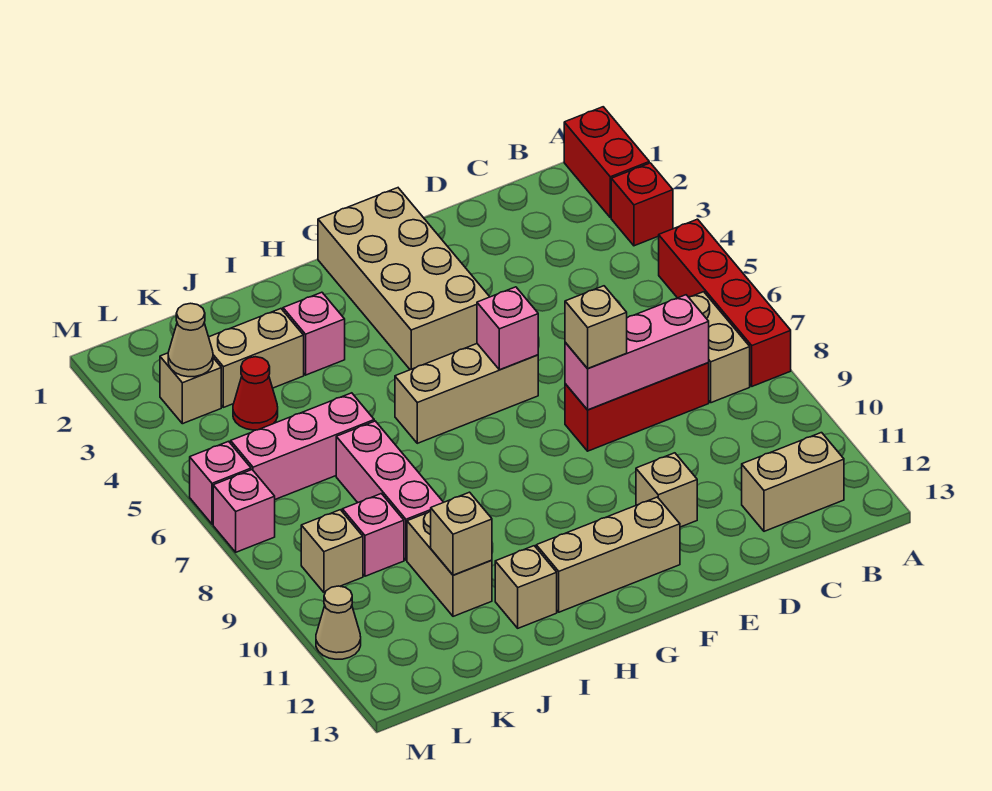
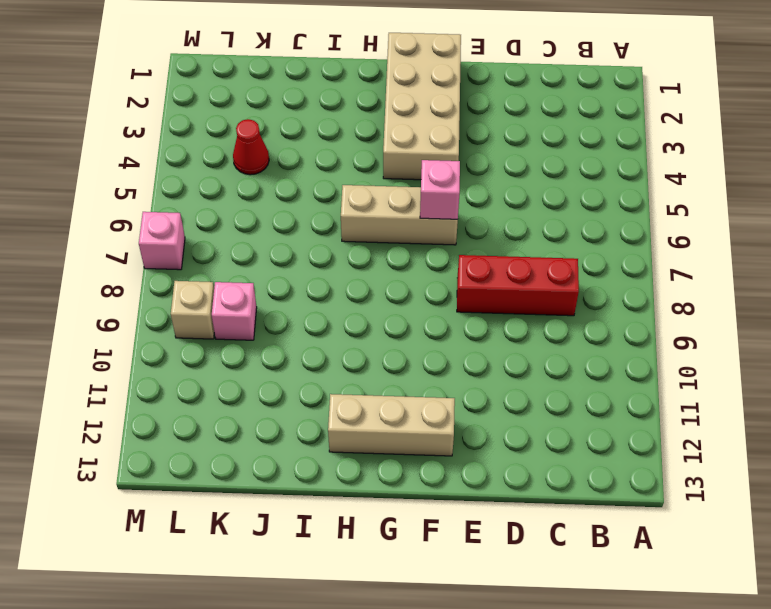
none -> red 1x2 brick [564,107,649,218]
none -> red 1x1 brick [611,163,673,246]
none -> red 1x4 brick [659,219,791,386]

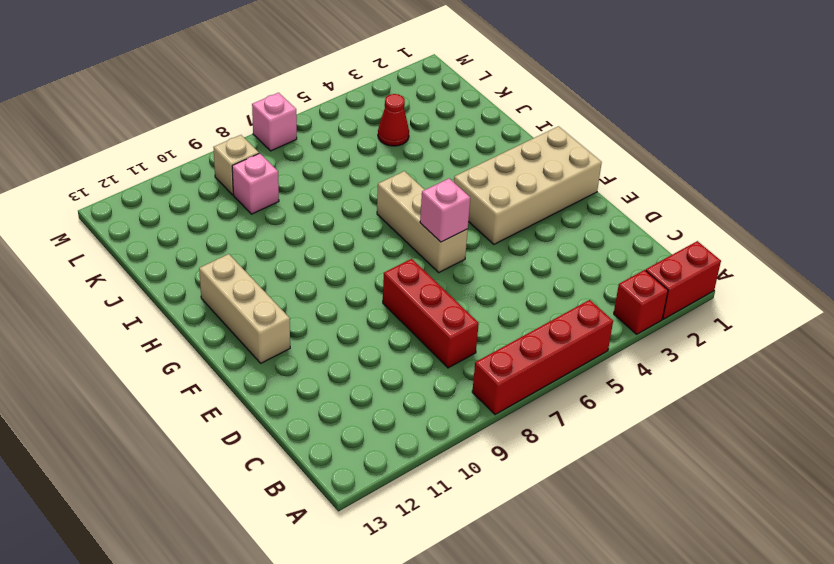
none -> tan 1x2 brick [689,292,750,403]
none -> tan 1x2 brick [742,433,844,531]
none -> tan 1x1 brick [636,453,697,527]

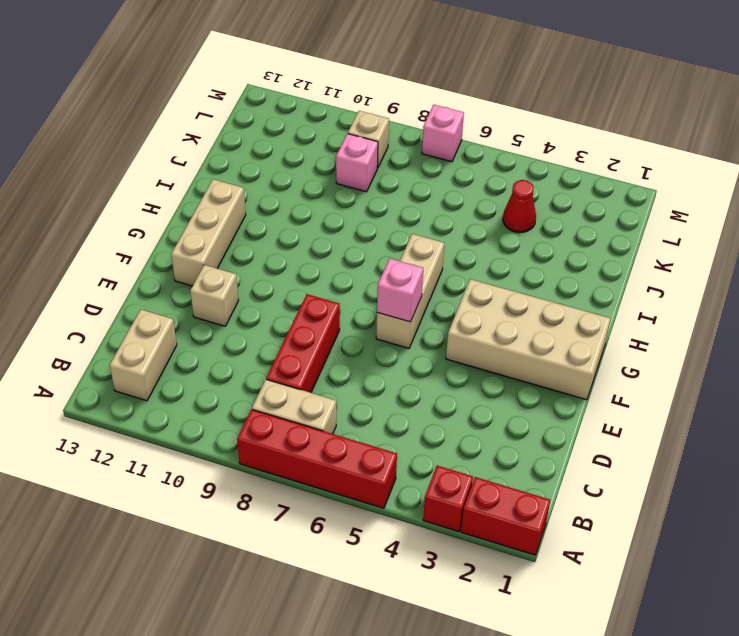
none -> pink 1x1 brick [283,292,345,375]
none -> tan 1x1 brick [495,546,557,628]
none -> tan 1x2 brick [209,309,304,407]

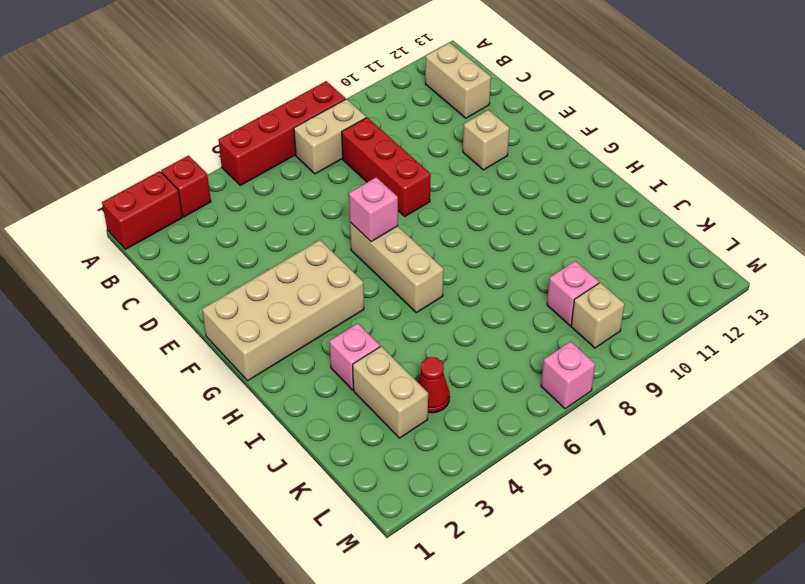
none -> tan 1x3 brick [536,497,680,612]
none -> tan 1x1 brick [495,546,557,628]
none -> pink 1x3 brick [231,393,374,499]

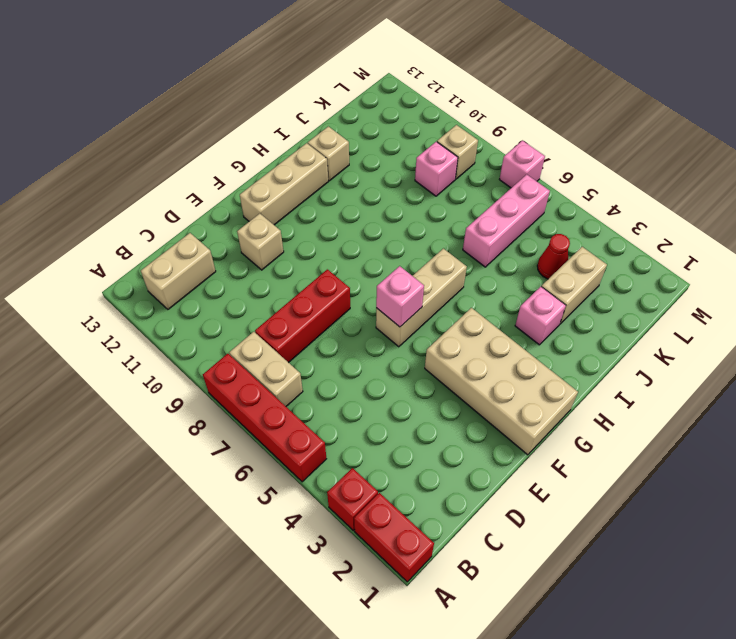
none -> pink 1x3 brick [336,421,443,560]
none -> tan 1x2 brick [407,511,492,616]
none -> tan 1x1 brick [160,353,221,424]

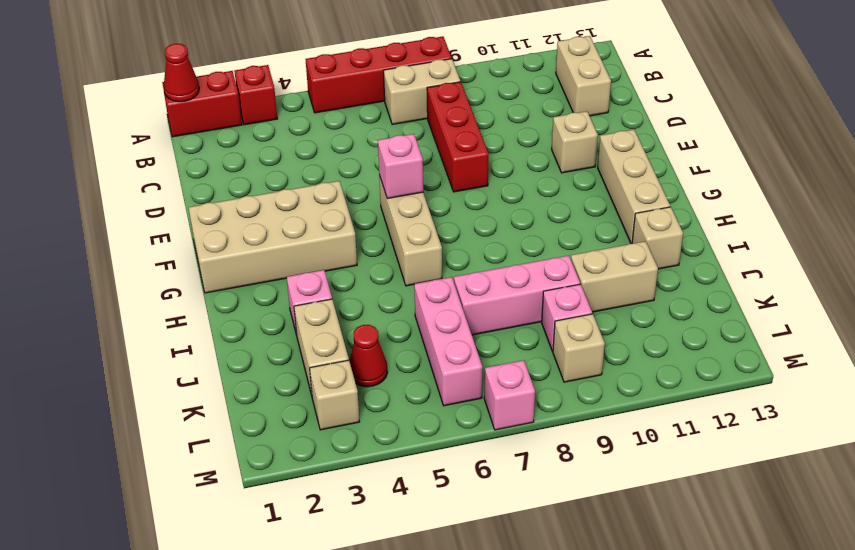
red 1x1 cone [164,44,199,102] -> none
none -> pink 1x1 brick [190,441,251,524]
none -> tan 1x1 cone [316,586,361,659]
none -> pink 1x3 brick [565,295,709,410]

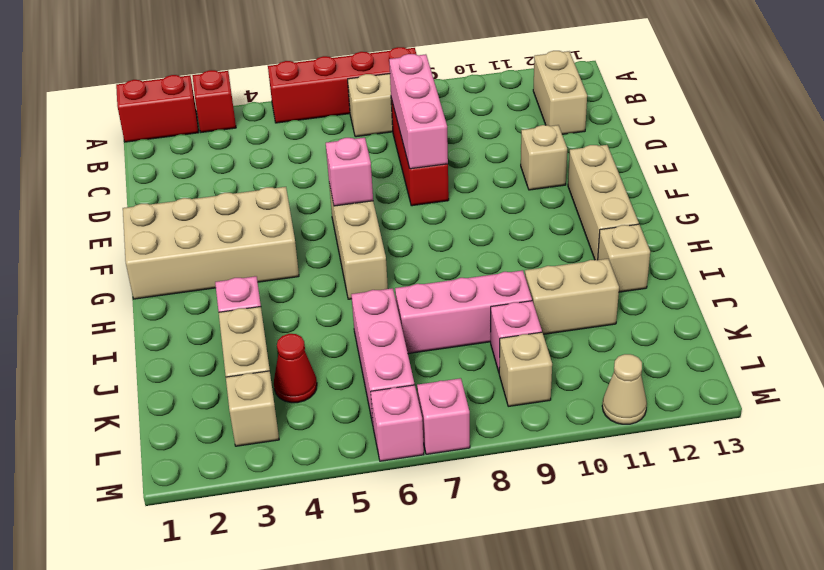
none -> tan 1x1 brick [431,492,492,575]
none -> tan 1x1 cone [168,303,213,377]
none -> tan 1x1 brick [565,286,627,369]

